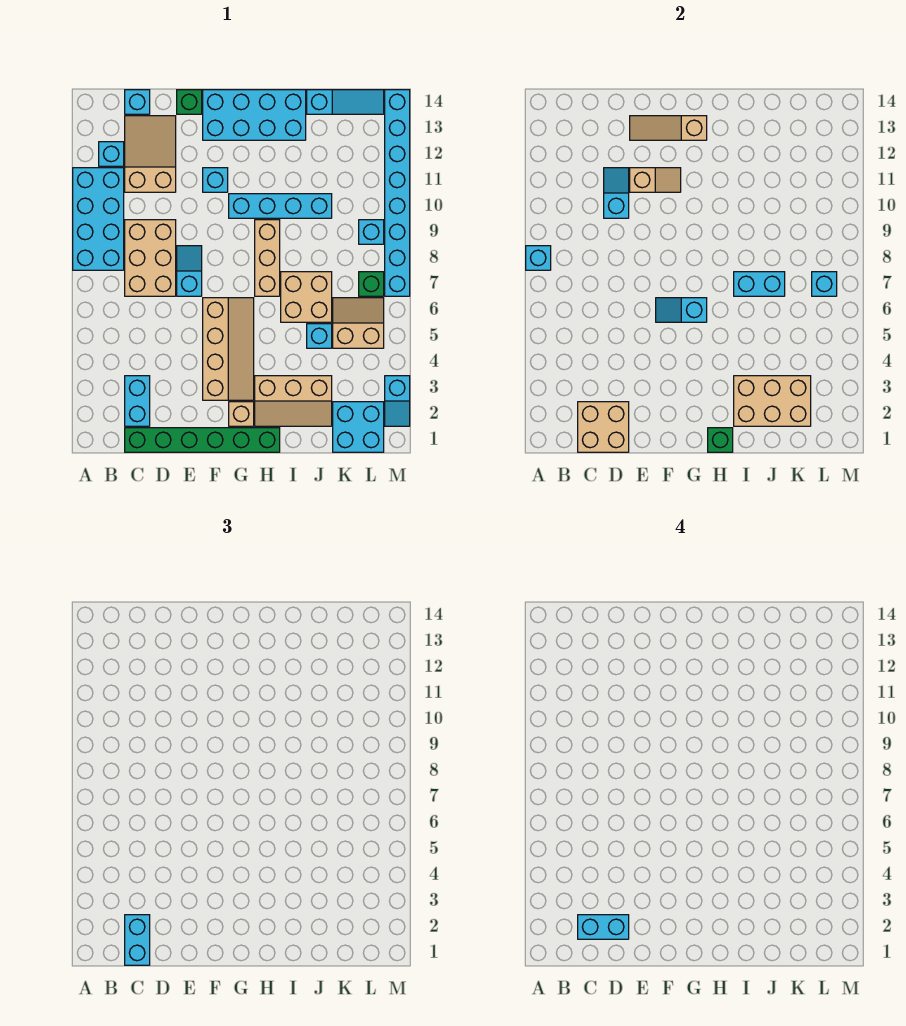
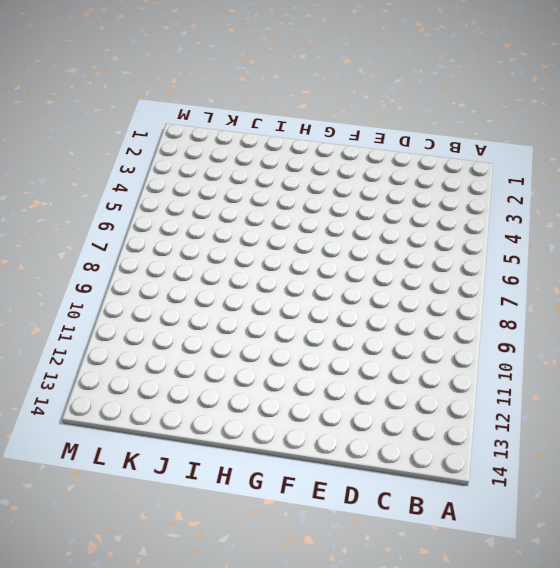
none -> cyan 2x4 brick [73,168,124,270]
none -> cyan 1x1 brick [99,142,124,166]
none -> green 1x6 brick [125,428,280,452]
none -> cyan 1x2 brick [125,376,150,426]

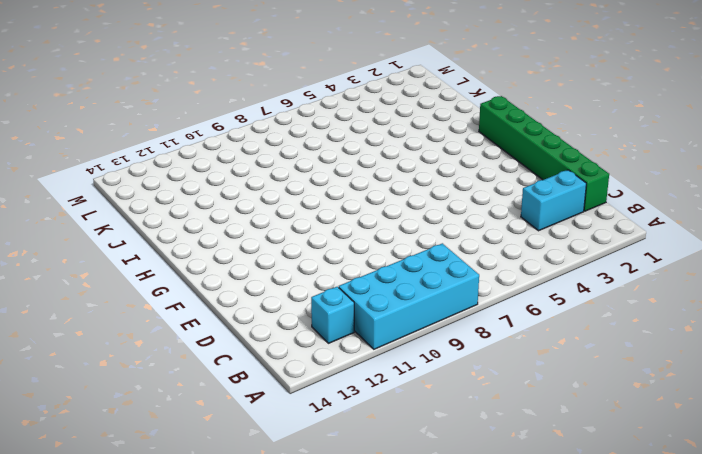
none -> tan 2x3 brick [125,220,176,296]
none -> tan 2x3 slope [125,116,176,192]
none -> cyan 1x1 brick [125,90,150,114]
none -> cyan 1x2 slope [177,246,202,296]

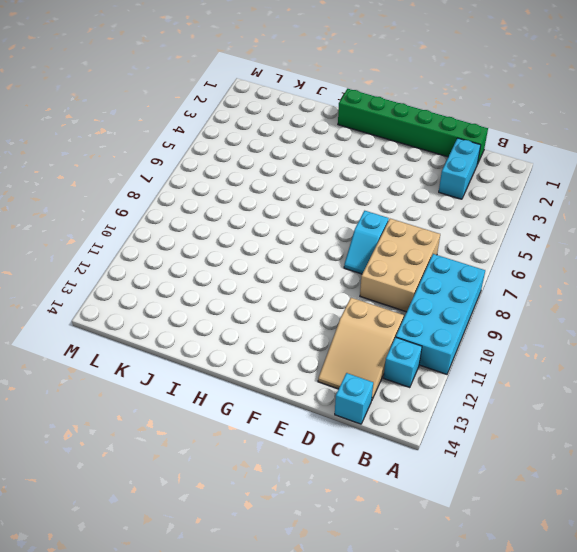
none -> green 1x1 brick [177,90,202,114]
none -> tan 2x4 slope [203,298,254,400]
none -> cyan 1x1 brick [203,168,228,192]
none -> cyan 2x4 brick [203,90,306,140]

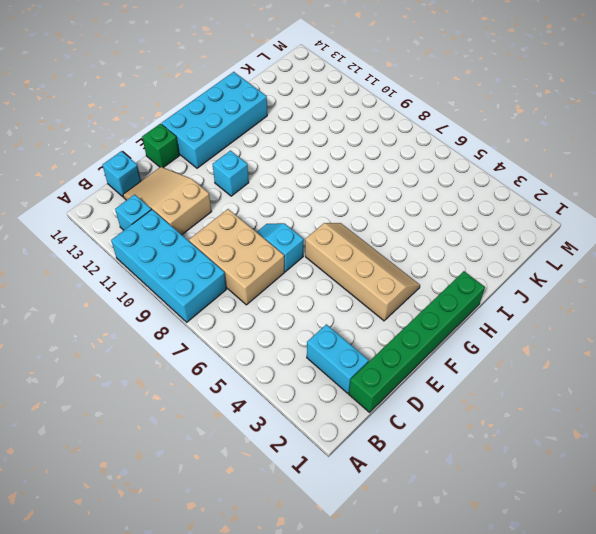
none -> tan 1x1 brick [229,402,254,426]
none -> cyan 1x4 brick [229,194,332,218]
none -> tan 2x3 slope [255,376,332,426]
none -> tan 1x3 brick [255,220,280,296]

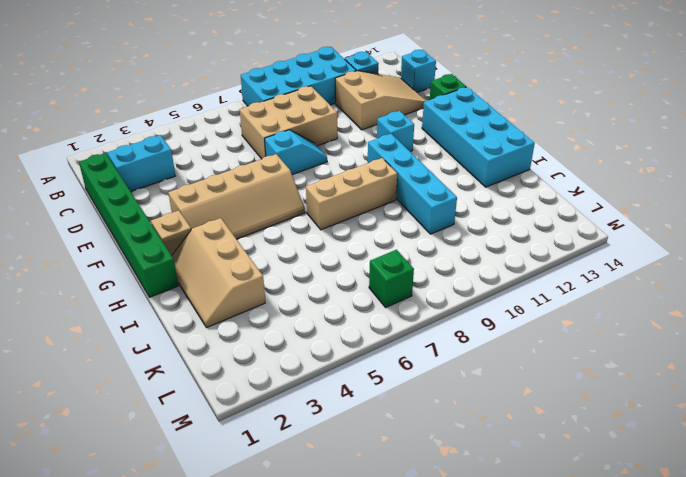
none -> tan 2x2 brick [281,272,332,322]
none -> cyan 1x1 brick [307,324,332,348]
none -> cyan 1x3 slope [307,90,384,114]
none -> cyan 2x2 brick [333,402,384,452]

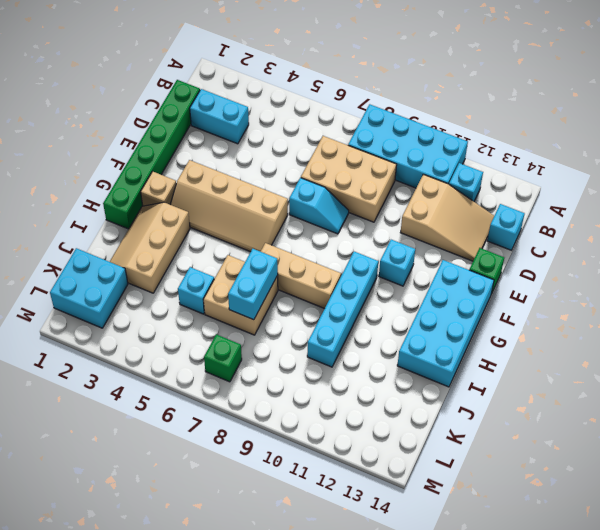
none -> cyan 1x3 slope [307,90,384,114]
none -> tan 2x2 slope [333,298,384,348]
none -> cyan 1x1 brick [359,220,384,244]
none -> cyan 1x2 slope [385,376,410,426]

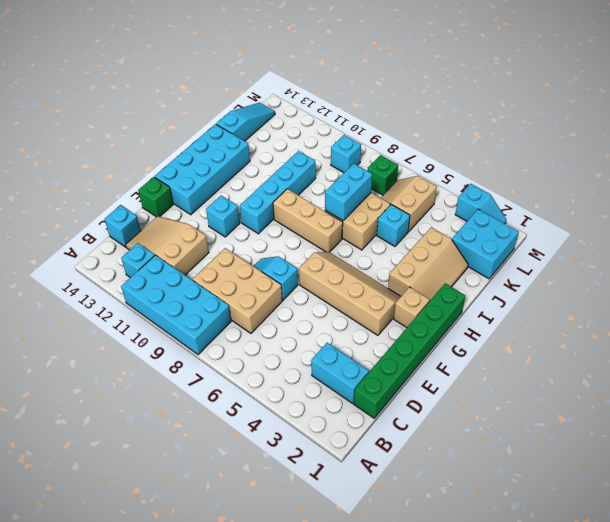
none -> cyan 1x8 brick [385,90,410,296]
none -> cyan 1x1 brick [526,246,551,270]
none -> tan 2x2 brick [578,402,629,452]
none -> cyan 1x2 slope [604,168,629,218]

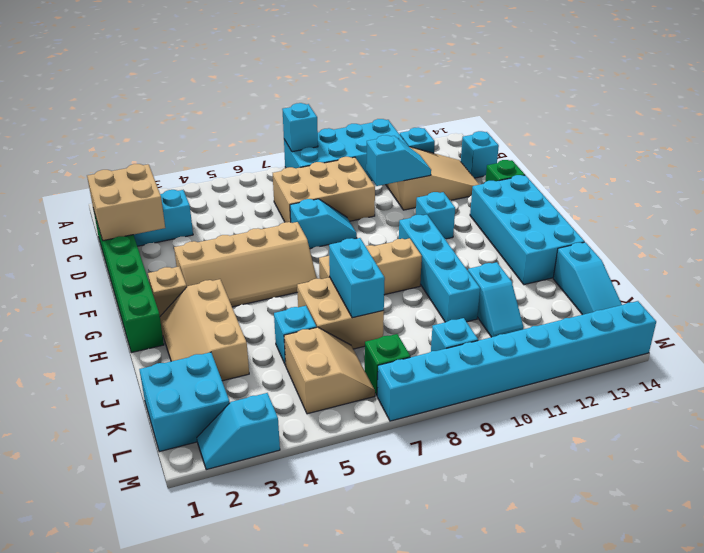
cyan 1x2 slope [468,262,523,337] -> cyan 1x2 slope turned to [656,298,707,322]
none -> tan 1x2 slope [630,168,681,192]
none -> tan 1x3 slope [630,116,707,140]
none -> green 1x1 brick [708,428,733,452]
none -> tan 2x3 brick [734,376,811,426]

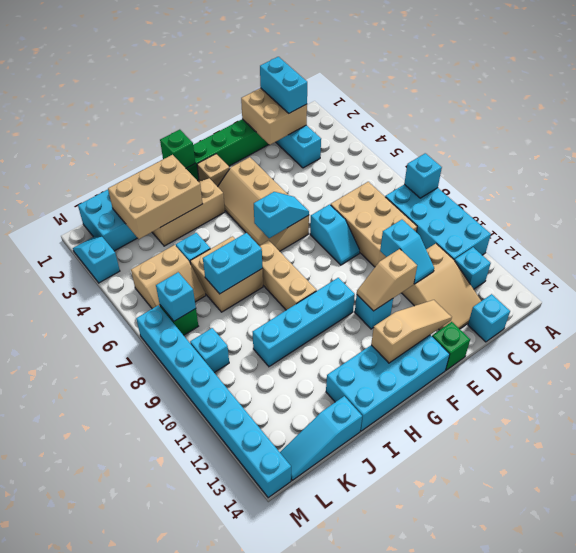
none -> cyan 1x2 brick [578,915,629,939]

